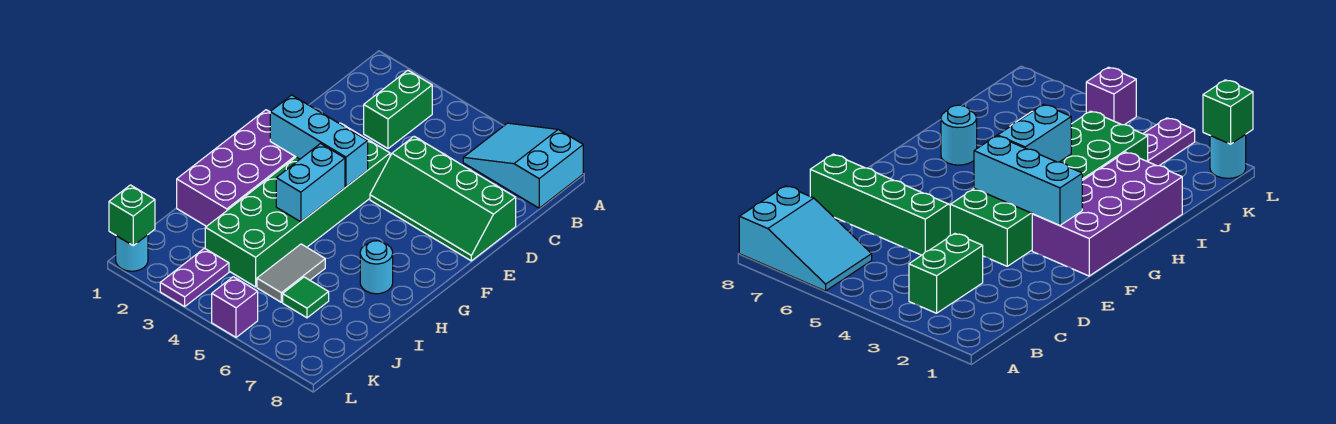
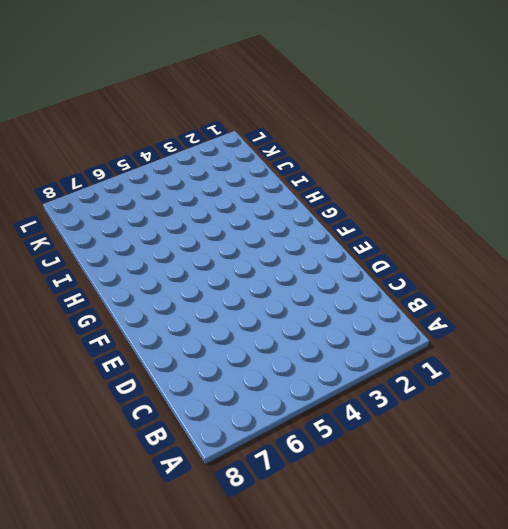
none -> cyan 2x3 slope [463,123,583,208]
none -> green 1x2 brick [364,70,432,149]
none -> green 2x4 slope [370,136,516,261]

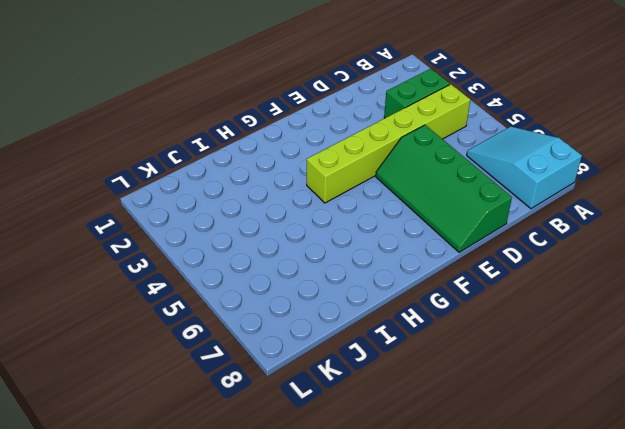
lime 1x6 brick [307,84,470,203] -> green 2x6 brick [205,123,390,287]
none -> purple 2x4 brick [177,110,295,226]
none -> cyan 1x1 round brick [360,241,393,294]
none -> grey 1x2 tile [257,244,325,302]

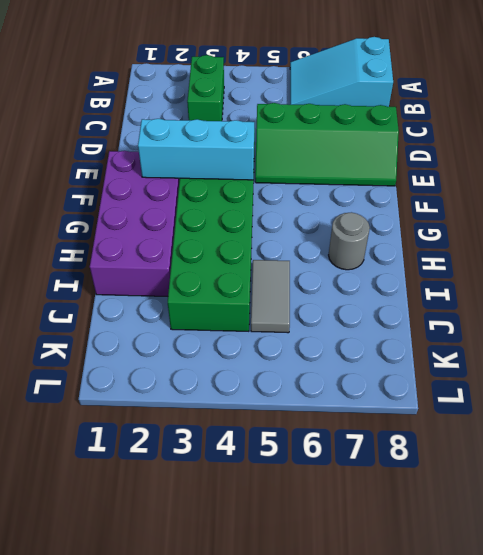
grey 1x1 round brick [329,212,370,270] -> cyan 1x1 round brick [360,241,393,294]
none -> green 1x1 tile [283,277,329,318]
none -> purple 1x2 plate [160,248,229,306]
none -> cyan 1x1 round brick [116,235,148,271]

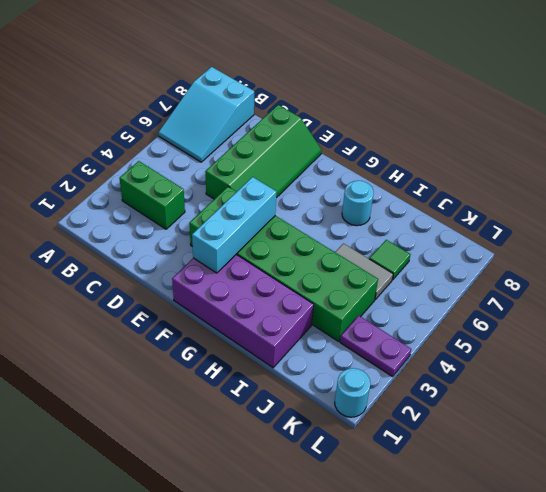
none -> purple 1x1 brick [212,277,258,337]
none -> cyan 1x2 brick [276,144,345,222]
none -> green 1x1 brick [109,185,155,246]

